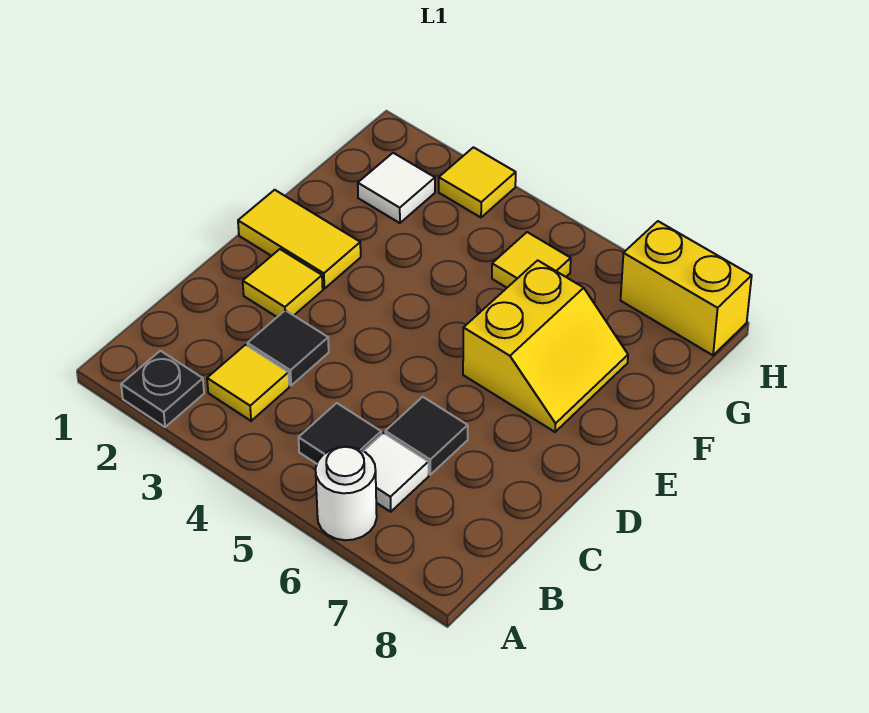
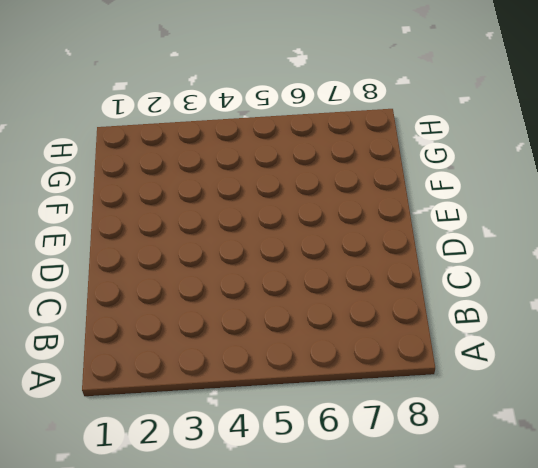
none -> black 1x1 plate [121,351,204,427]
none -> white 1x1 round brick [315,447,377,540]
none -> yellow 1x1 tile [207,345,289,421]

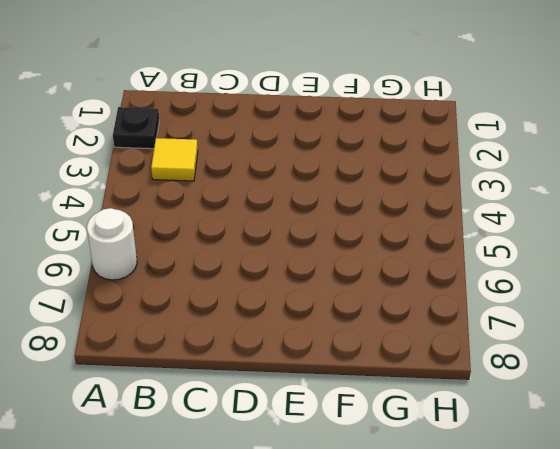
none -> black 1x1 tile [299,403,381,464]
none -> white 1x1 tile [364,433,429,512]
none -> black 1x1 tile [247,310,329,385]

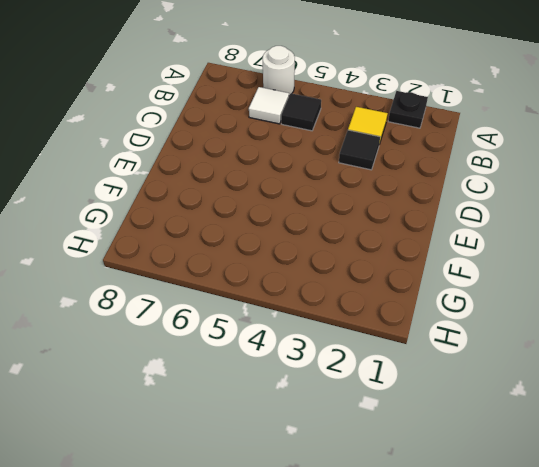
none -> black 1x1 tile [385,397,468,475]
none -> yellow 1x1 tile [243,249,323,317]
none -> yellow 1x2 tile [238,190,361,289]

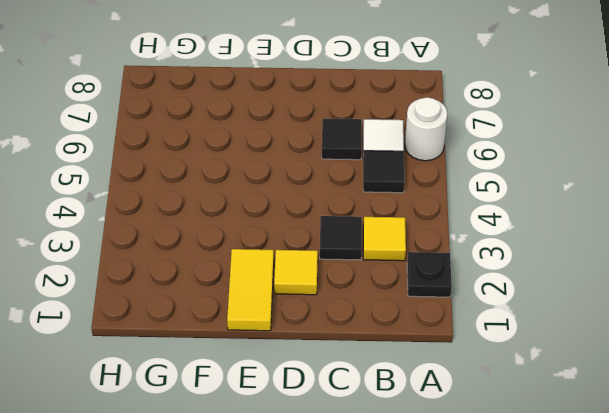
none -> yellow 2x2 slope [463,260,628,432]
none -> white 1x1 tile [358,153,435,223]
none -> yellow 1x1 tile [492,232,571,288]

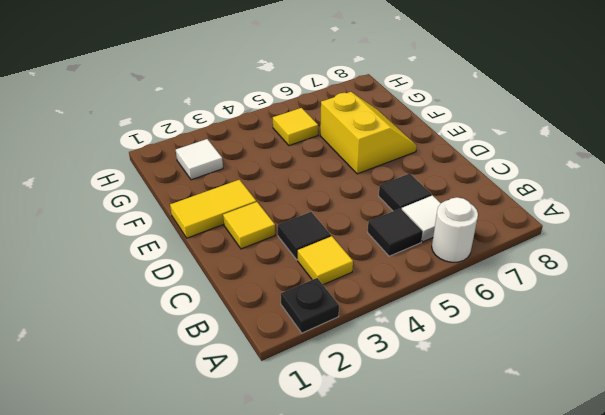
none -> yellow 1x1 tile [439,147,516,217]
none -> yellow 1x2 brick [621,221,752,355]

